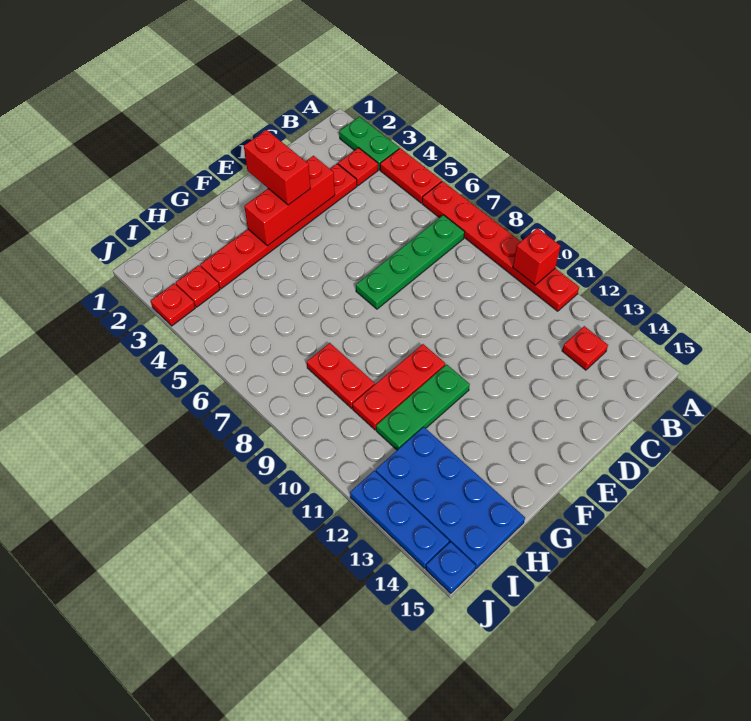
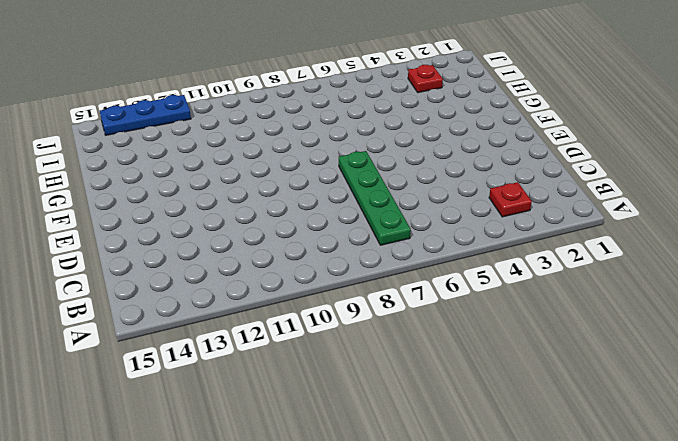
none -> green 1x2 plate [339,117,399,170]
none -> red 1x2 plate [380,148,442,203]
none -> red 1x6 plate [422,181,579,311]

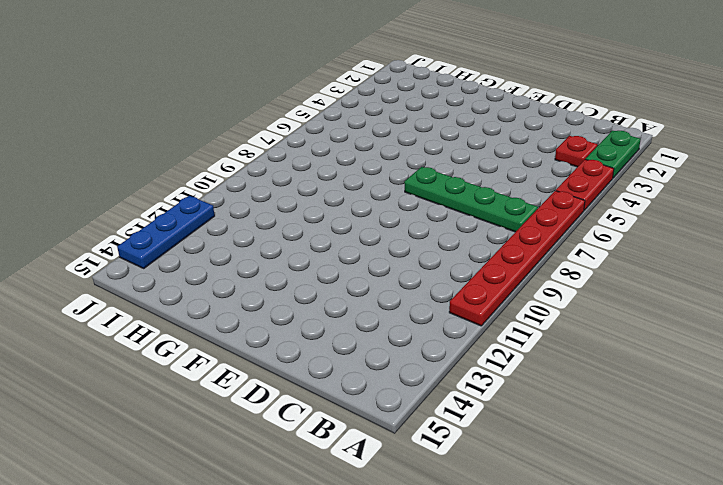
none -> red 1x1 plate [562,326,608,370]
none -> red 1x6 plate [200,164,357,289]
none -> red 1x3 plate [353,344,445,430]

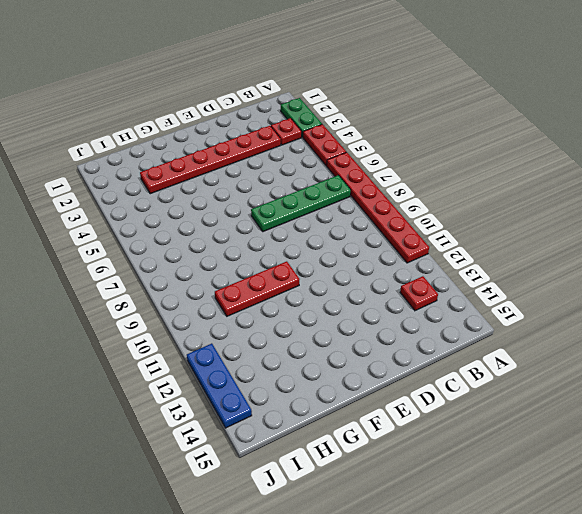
none -> green 1x3 plate [376,364,470,450]
none -> red 1x2 plate [307,343,375,408]
none -> blue 2x4 plate [376,427,525,569]

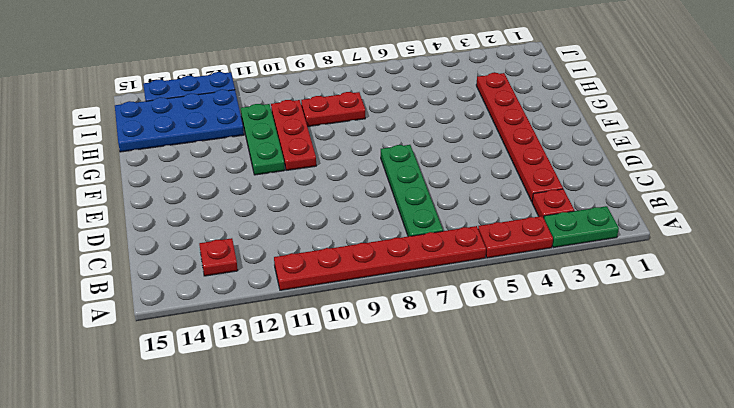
none -> red 1x1 plate [176,266,220,307]
none -> red 1x1 plate [151,283,195,326]
none -> blue 1x1 plate [426,542,476,593]

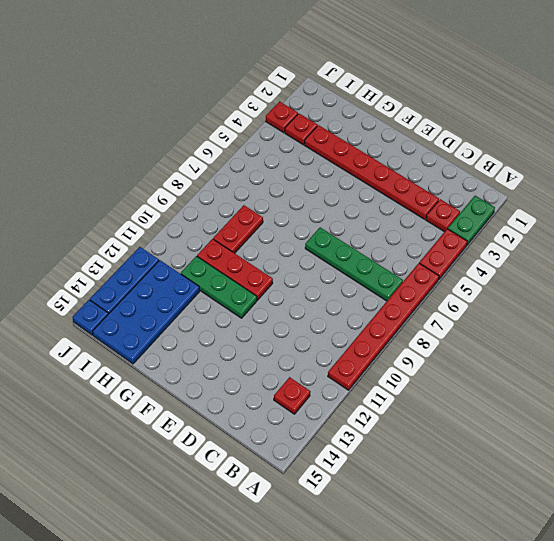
none -> red 1x1 brick [513,228,561,285]
none -> red 1x3 brick [244,156,335,246]
none -> red 1x2 brick [244,130,311,205]

